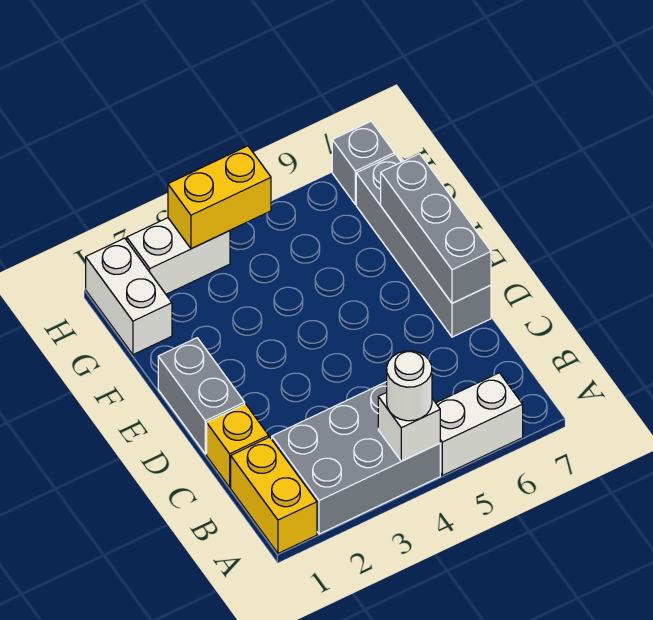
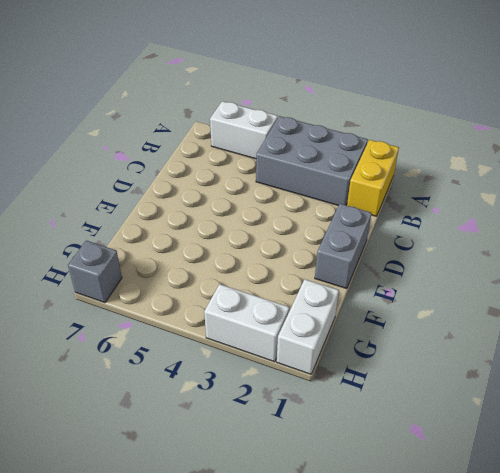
none -> yellow 1x1 brick [207,404,269,487]
none -> grey 1x4 brick [356,154,491,337]
none -> white 1x1 brick [378,392,440,461]

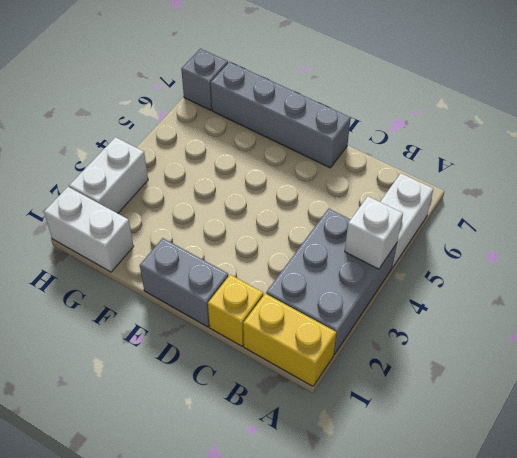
none -> grey 1x3 brick [381,154,491,303]
none -> yellow 1x2 brick [168,146,271,249]
none -> white 1x1 round brick [387,351,432,421]

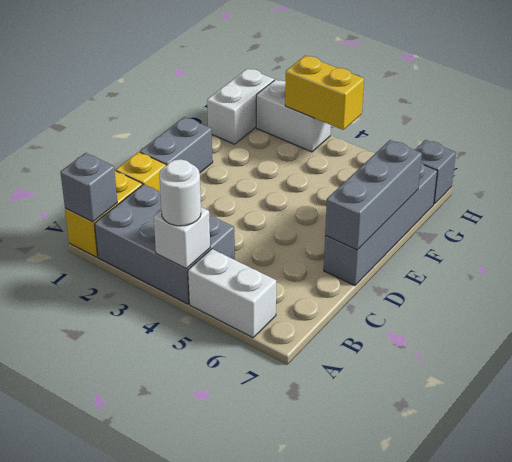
grey 1x1 brick [61,153,117,222] -> none

